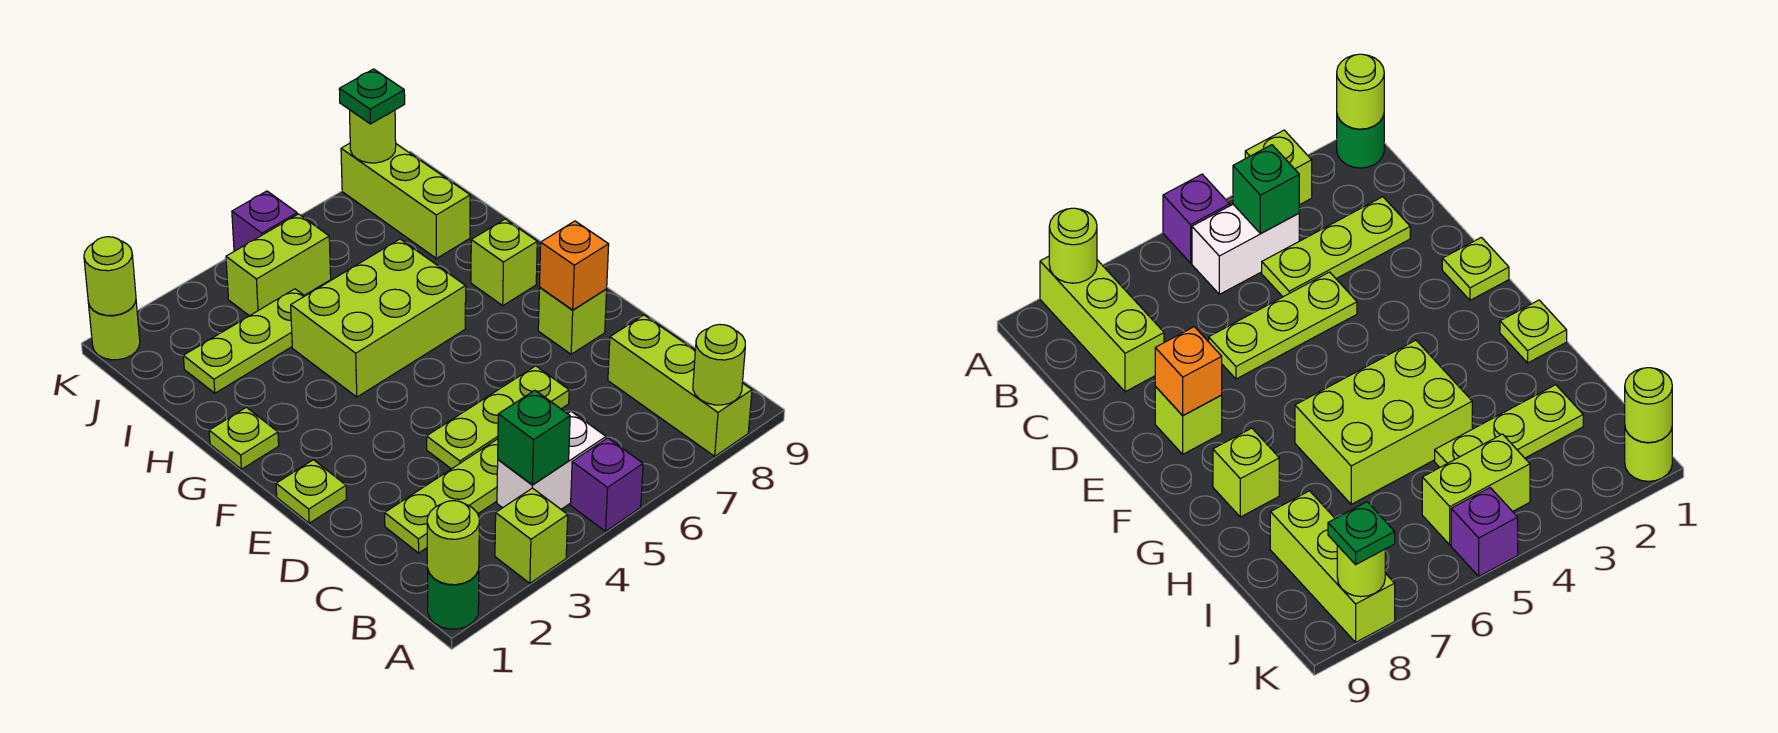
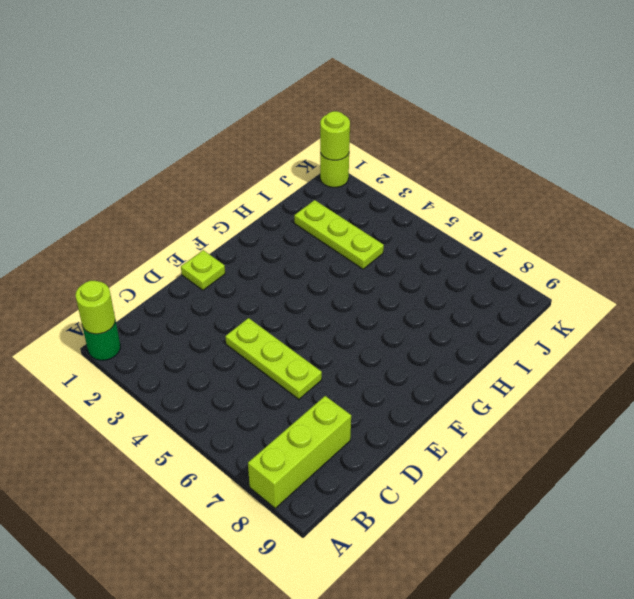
none -> lime 1x1 brick [495,488,568,583]
none -> purple 1x1 brick [571,438,643,531]
none -> white 1x2 brick [497,411,606,509]

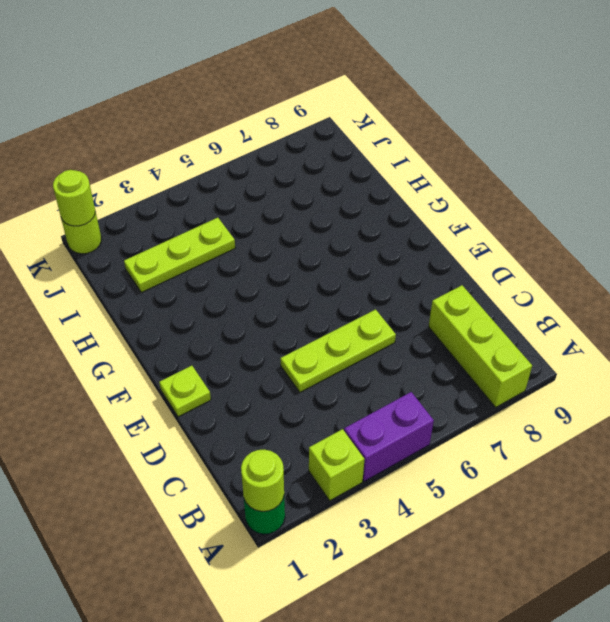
purple 1x2 brick [344,392,434,481] -> purple 1x1 brick [571,438,643,531]
none -> white 1x2 brick [497,411,606,509]
none -> lime 1x3 plate [385,439,498,553]
none -> lime 1x1 brick [538,288,607,354]

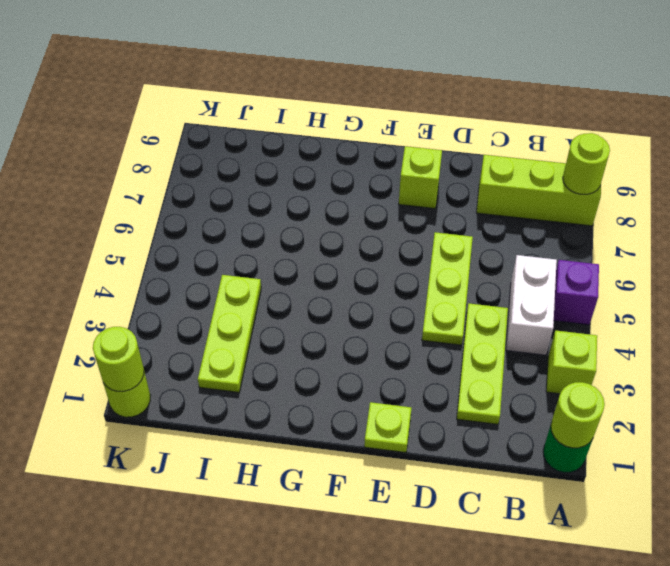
none -> lime 1x1 plate [209,407,279,469]
none -> lime 2x3 brick [291,239,466,397]
none -> lime 1x1 brick [471,219,537,306]

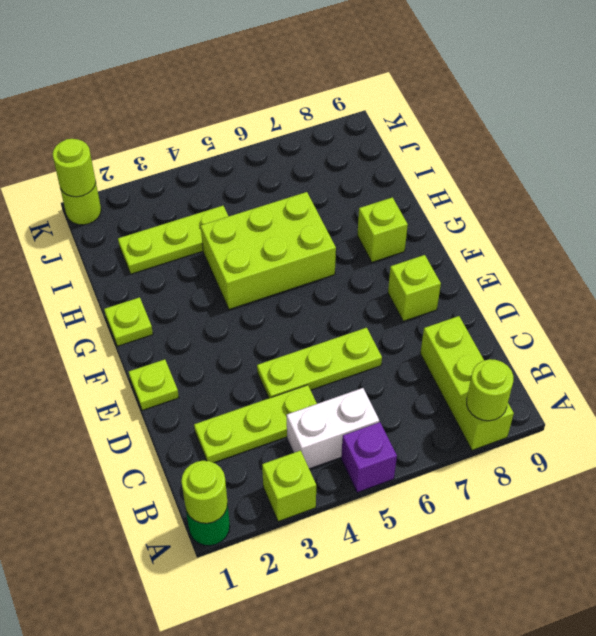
none -> lime 1x3 brick [341,143,470,258]
none -> lime 1x2 brick [226,214,331,316]
none -> purple 1x1 brick [232,191,297,251]

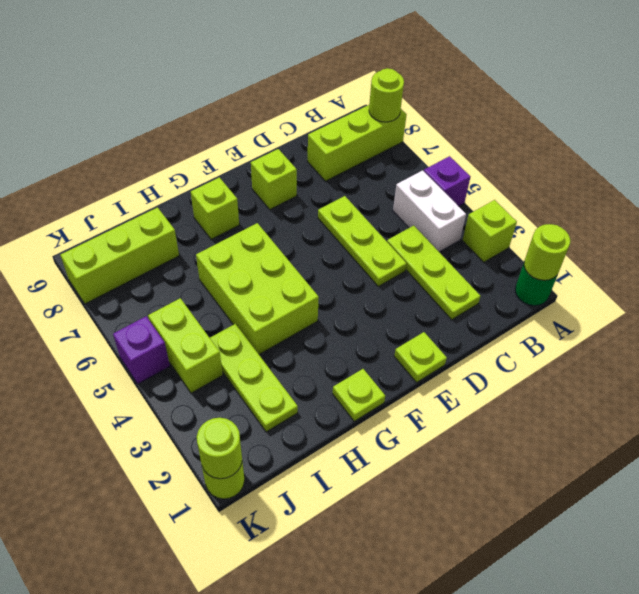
none -> green 1x1 brick [498,390,570,485]
none -> orange 1x1 brick [539,221,609,310]
none -> lime 1x1 round brick [350,110,396,163]

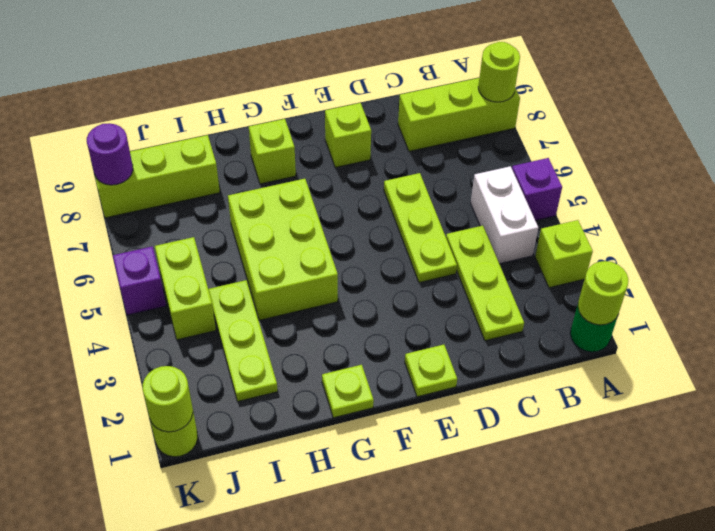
purple 1x1 round brick [87,123,133,185] -> lime 1x1 round brick [350,110,396,163]
none -> green 1x1 brick [498,390,570,485]
none -> orange 1x1 brick [539,221,609,310]
none -> green 1x1 plate [339,69,405,124]

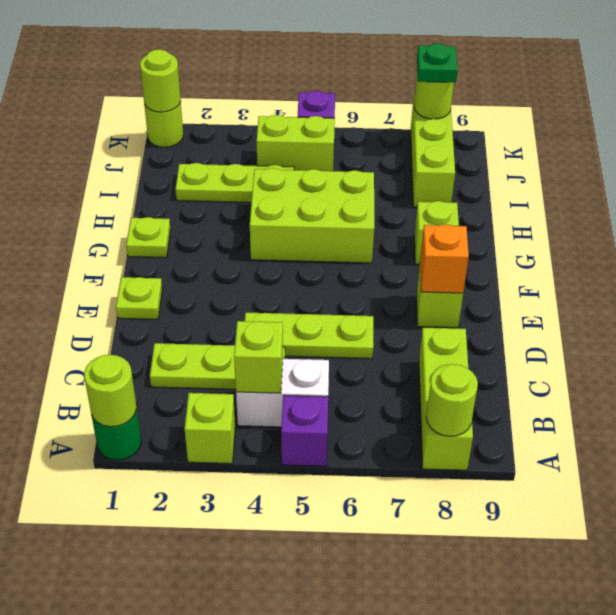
lime 1x1 brick [234,321,283,393] -> green 1x1 brick [498,390,570,485]

